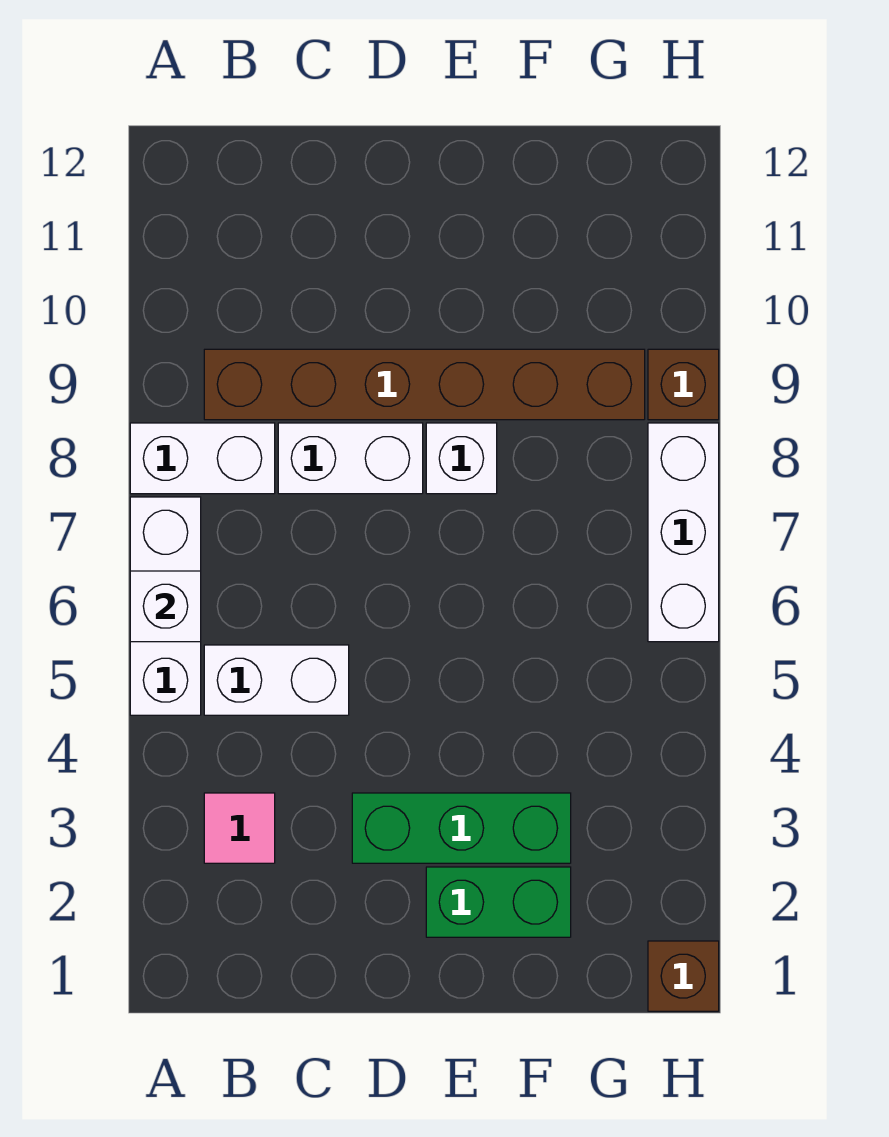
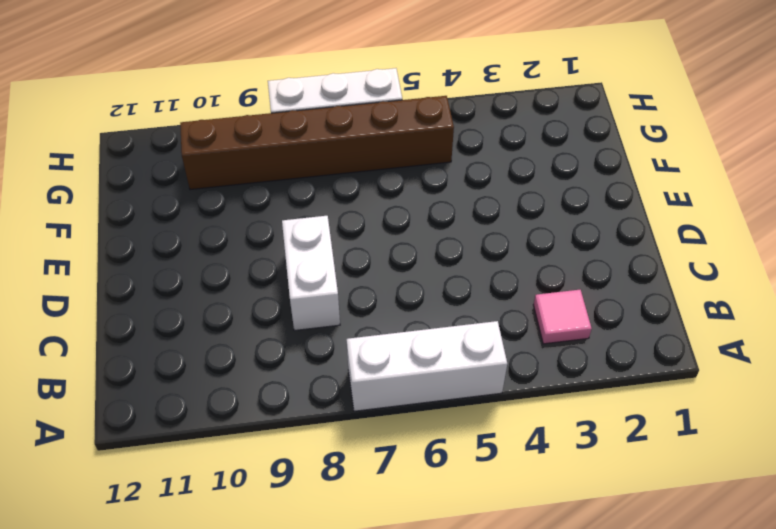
brown 1x6 brick [180,96,454,190] -> brown 1x6 brick turned to [204,349,645,420]
none -> white 1x2 brick [130,423,275,494]
none -> white 1x2 brick [204,645,349,715]
none -> green 1x3 brick [352,793,571,863]

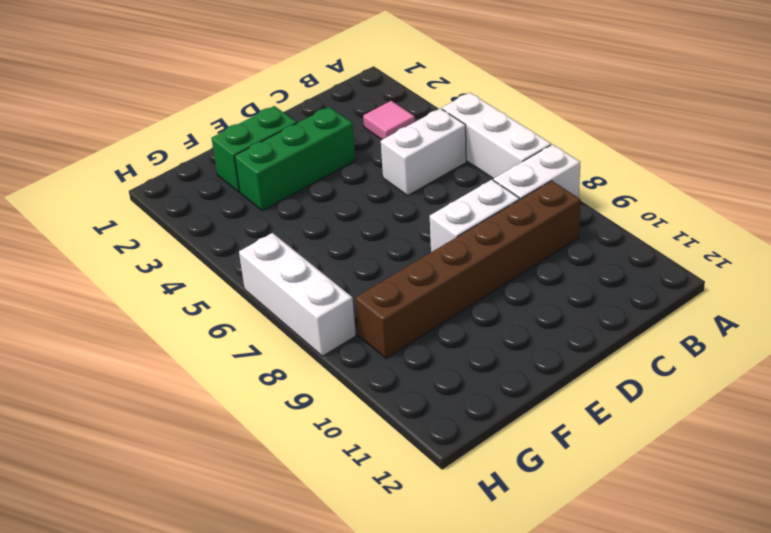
none -> white 1x1 brick [426,423,497,494]
none -> brown 1x1 brick [648,941,719,1011]
none -> brown 1x1 brick [648,349,719,420]

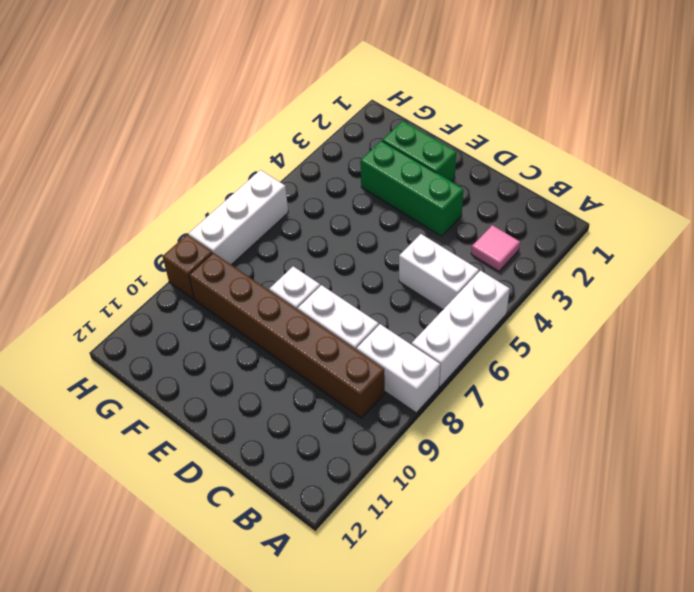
none -> brown 1x1 brick [648,941,719,1011]
none -> white 1x1 brick [130,571,201,642]

